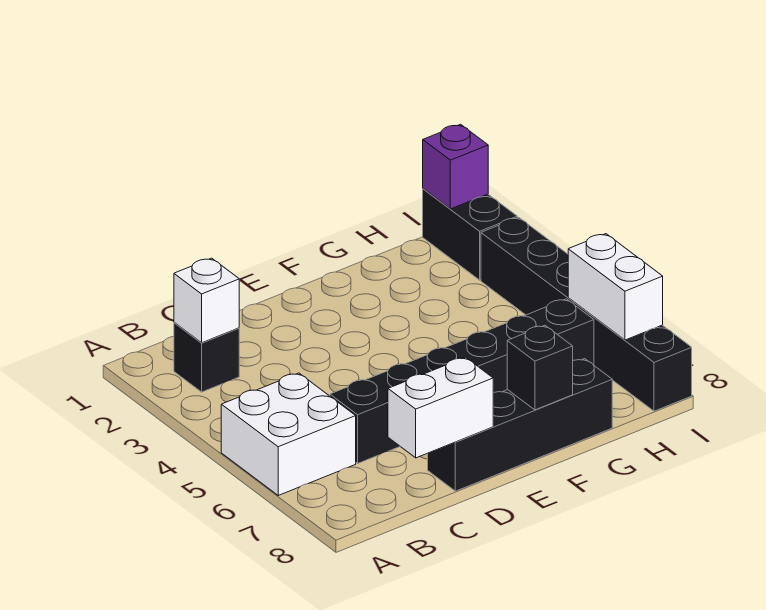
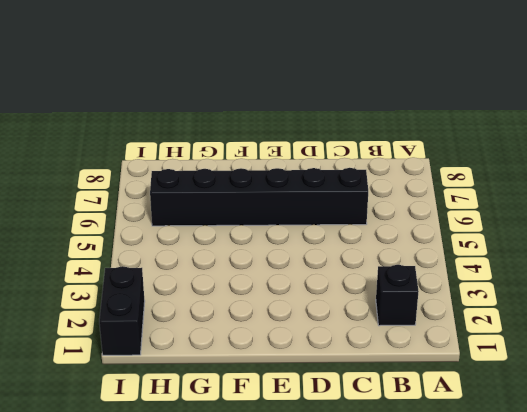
none -> white 2x2 brick [221,373,356,495]
none -> black 1x4 brick [428,359,612,491]

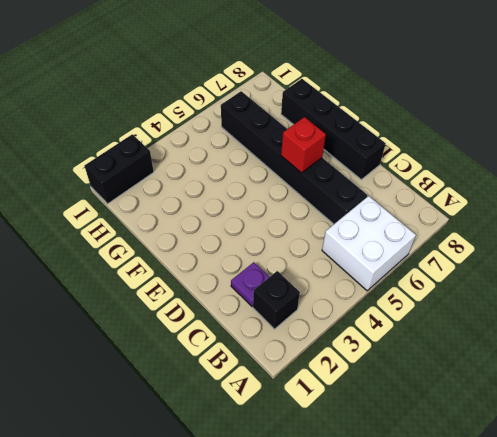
purple 1x1 plate [231,262,269,306] -> none
red 1x1 brick [281,117,326,173] -> none
none -> black 1x6 brick [481,217,692,411]
none -> white 1x1 brick [174,258,239,343]

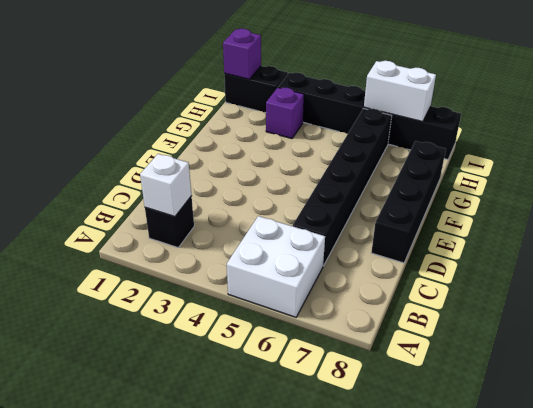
purple 1x1 brick [266,88,304,139] -> none
none -> white 1x2 brick [388,357,493,458]
none -> black 1x1 brick [507,325,573,410]

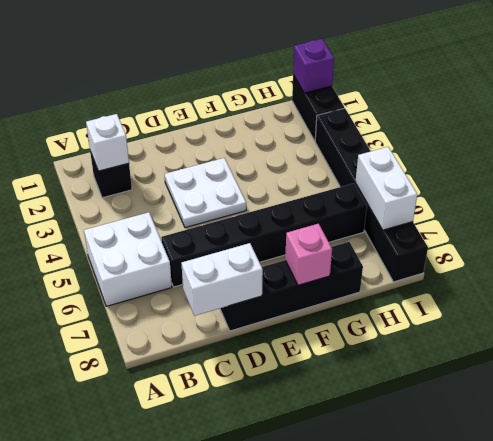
white 2x2 plate [165,158,246,228] -> none
pink 1x1 brick [285,224,332,285] -> black 1x1 brick [507,325,573,410]

